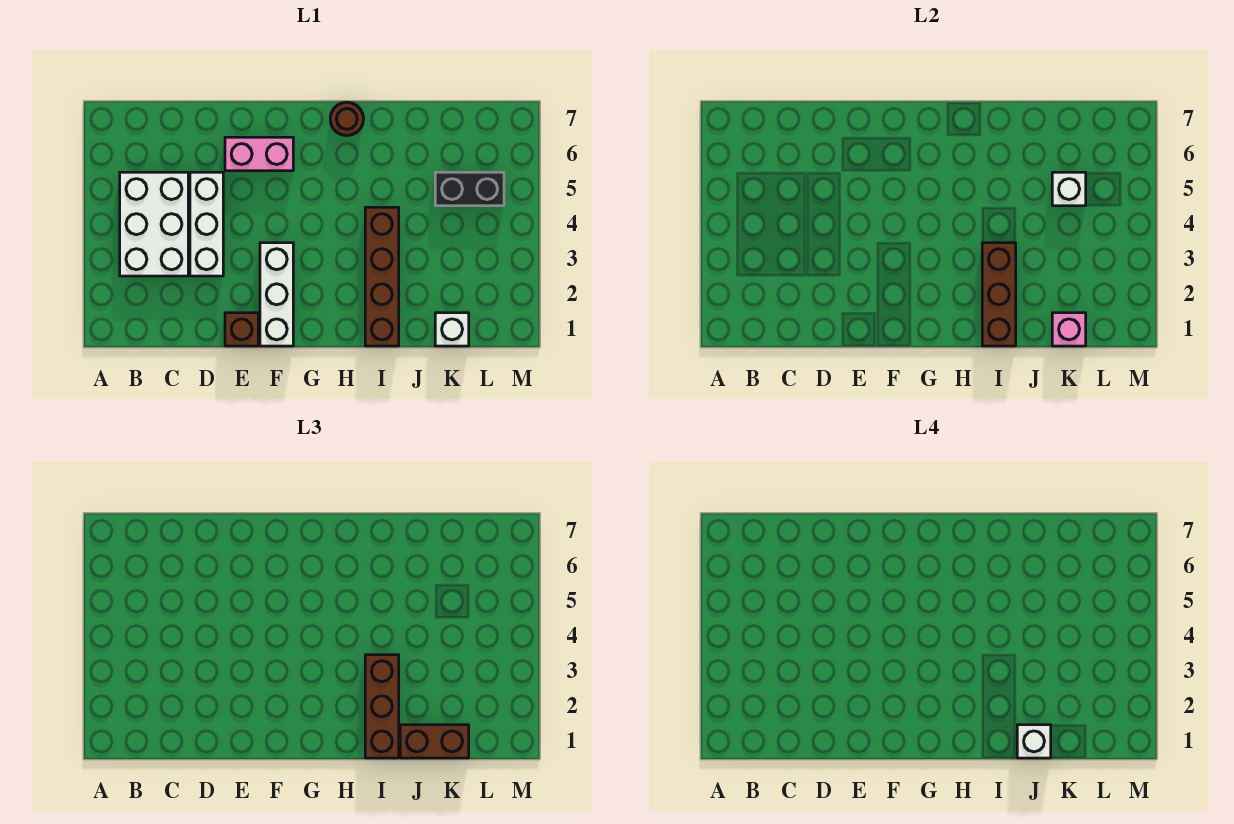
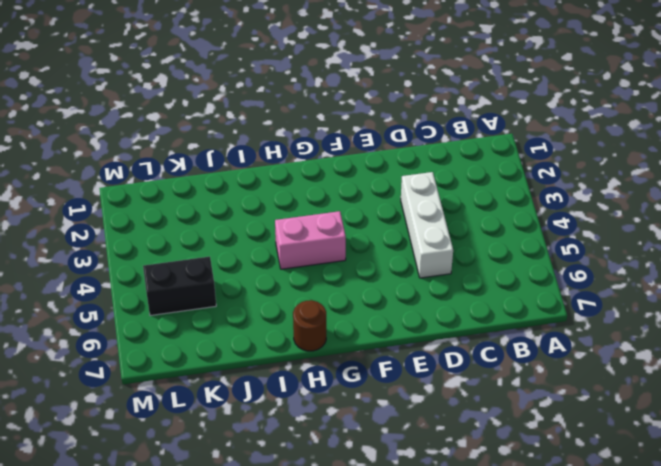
pink 1x2 brick [275,211,346,269] -> pink 1x2 brick moved to [225,137,293,171]
none -> white 2x3 brick [120,172,188,276]
none -> brown 1x1 brick [225,313,258,346]
none -> white 1x3 brick [260,243,293,346]

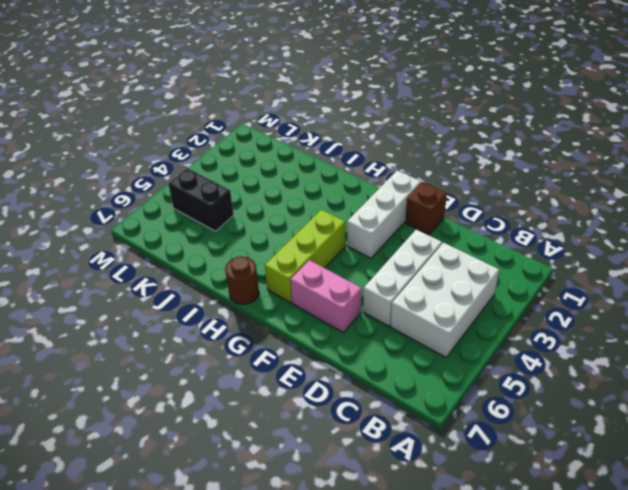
lime 1x3 brick [265,210,345,303] -> none
none -> brown 1x4 brick [365,207,399,346]
none -> white 1x1 brick [435,313,469,346]
none -> brown 1x3 brick [982,243,1016,346]

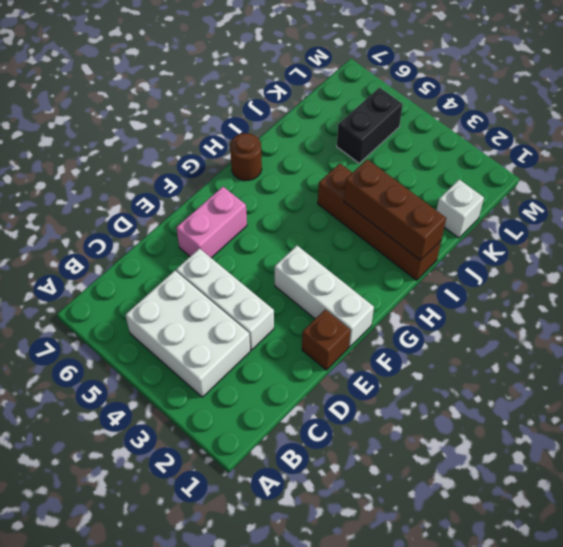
none -> pink 1x1 brick [1052,313,1086,346]
none -> white 1x1 brick [1052,172,1086,206]
none -> brown 1x3 brick [365,655,399,758]

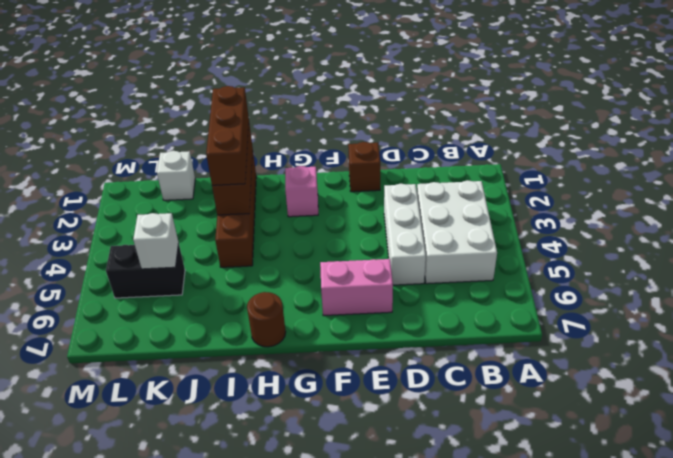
pink 1x1 brick [285,166,318,217] -> pink 1x1 brick moved to [1052,313,1086,346]
none -> white 1x3 brick [260,243,293,346]
none -> brown 1x2 brick [400,725,469,758]
none -> white 1x1 brick [1017,725,1051,758]

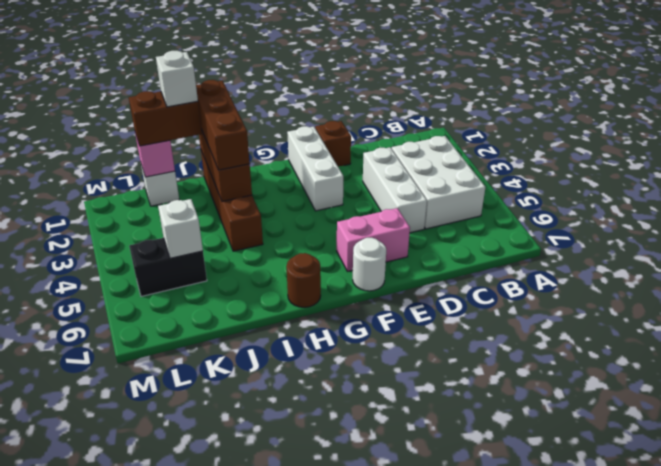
white 1x1 round brick [353,238,386,291] -> none

